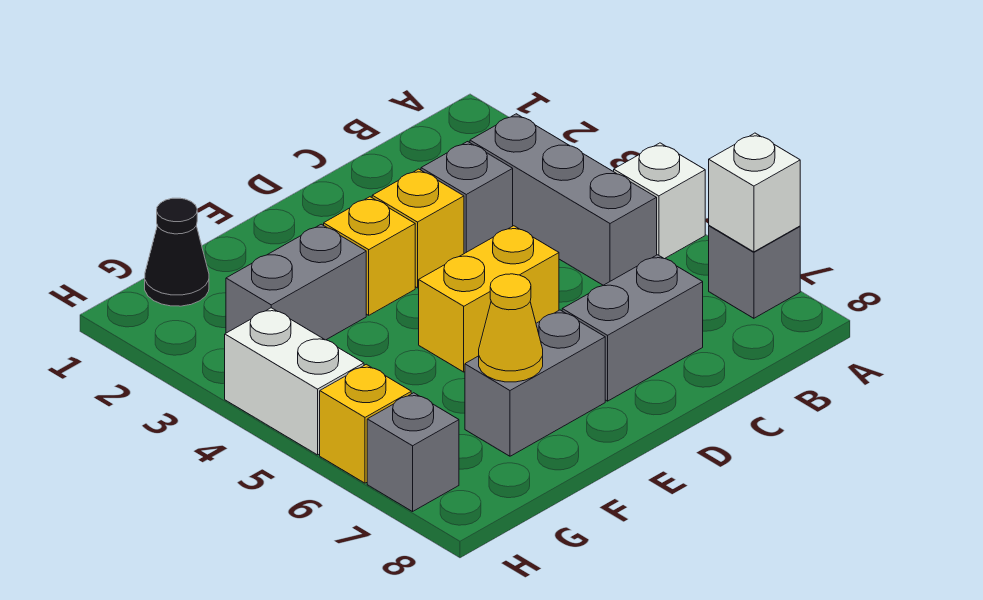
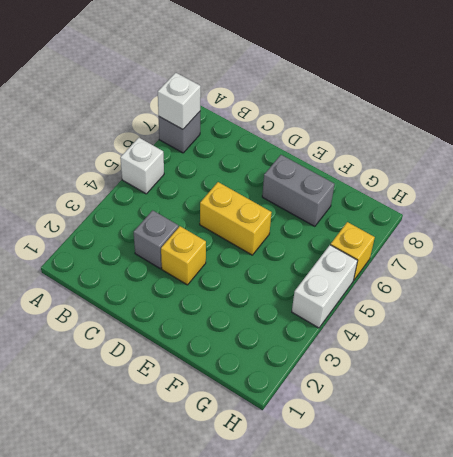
none -> grey 1x3 brick [470,114,657,285]
none -> grey 1x2 brick [562,255,703,401]
none -> yellow 1x1 brick [324,197,415,315]

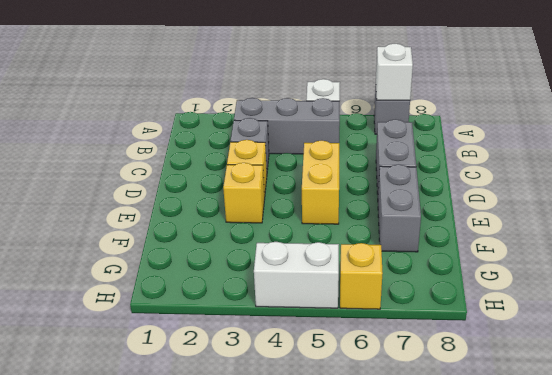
none -> grey 1x2 brick [226,224,366,340]
none -> black 1x1 cone [145,198,209,306]
none -> grey 1x1 brick [367,393,459,512]

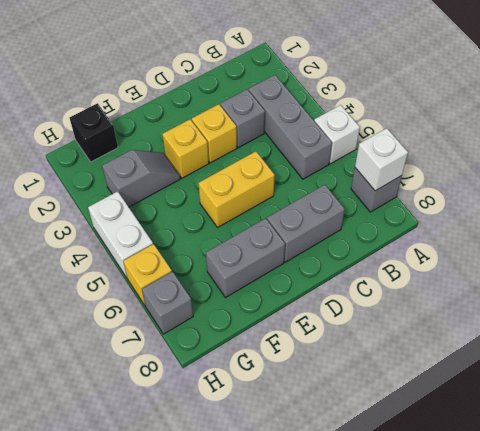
grey 1x2 slope [102,150,180,207] -> grey 1x2 brick [226,224,366,340]
black 1x1 brick [70,103,118,162] -> black 1x1 cone [145,198,209,306]
none -> yellow 1x1 cone [479,274,543,382]

